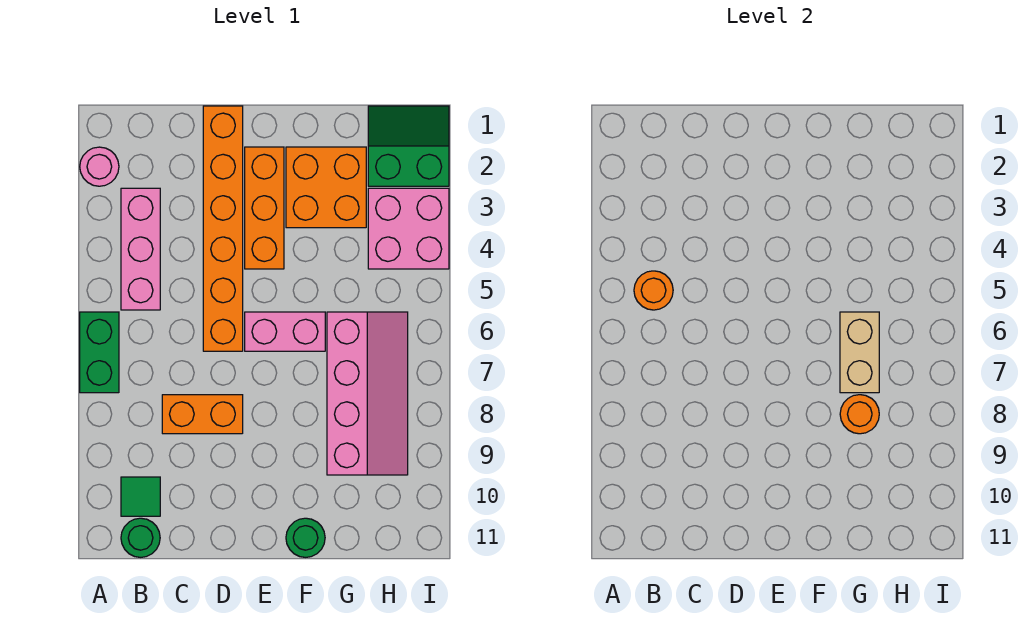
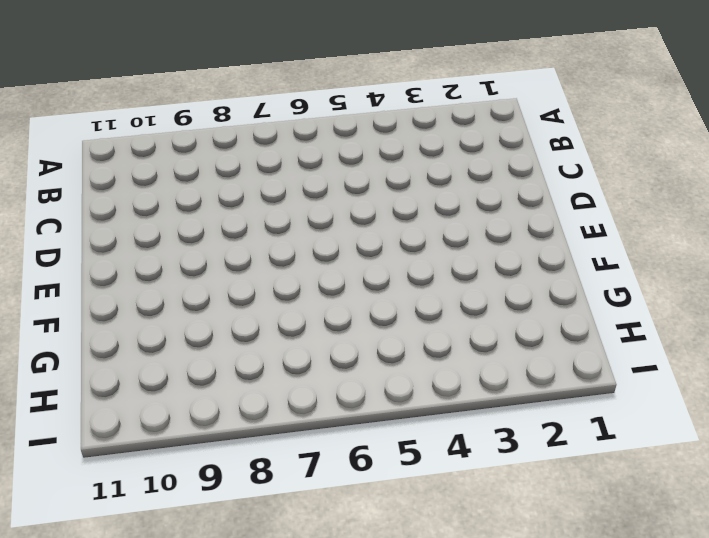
none -> pink 1x1 round brick [80,147,119,186]
none -> green 1x2 brick [80,312,119,393]
none -> pink 1x3 brick [121,188,160,310]

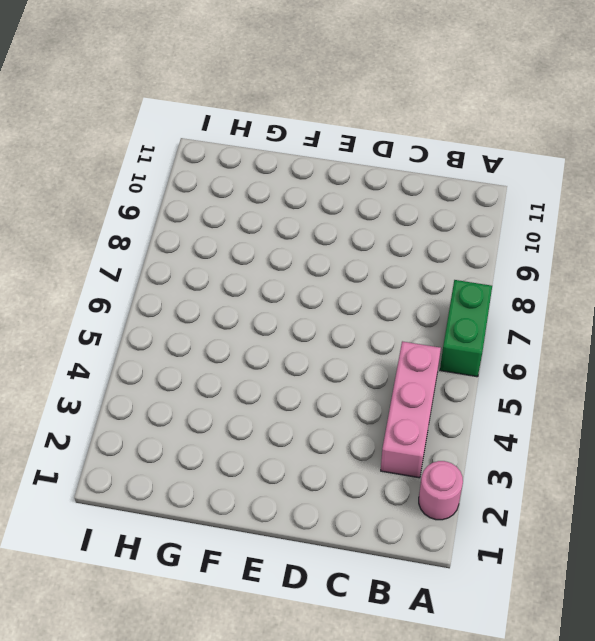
none -> green 1x1 tile [121,477,160,516]
none -> green 1x1 round brick [121,518,160,557]
none -> orange 1x2 brick [162,395,243,434]

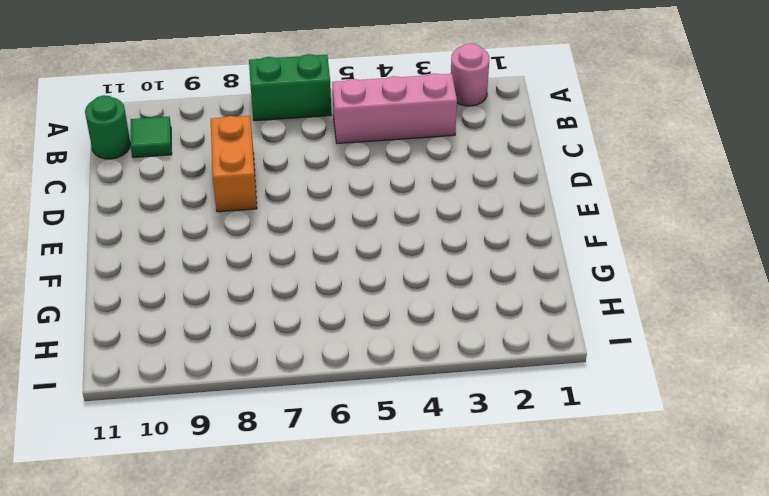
none -> orange 1x6 brick [203,106,243,351]
none -> orange 1x3 brick [245,147,284,269]
none -> pink 1x2 brick [245,312,325,351]

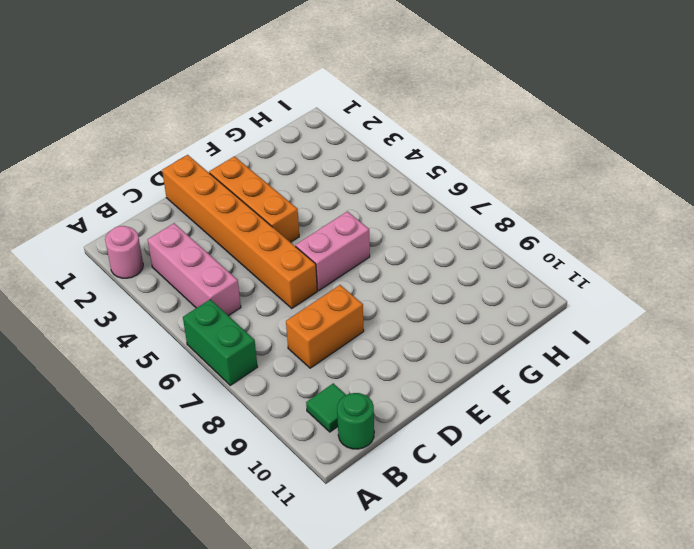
none -> orange 2x2 brick [286,147,366,228]
none -> green 1x1 round brick [286,518,325,557]
none -> pink 2x4 slope [327,312,408,475]

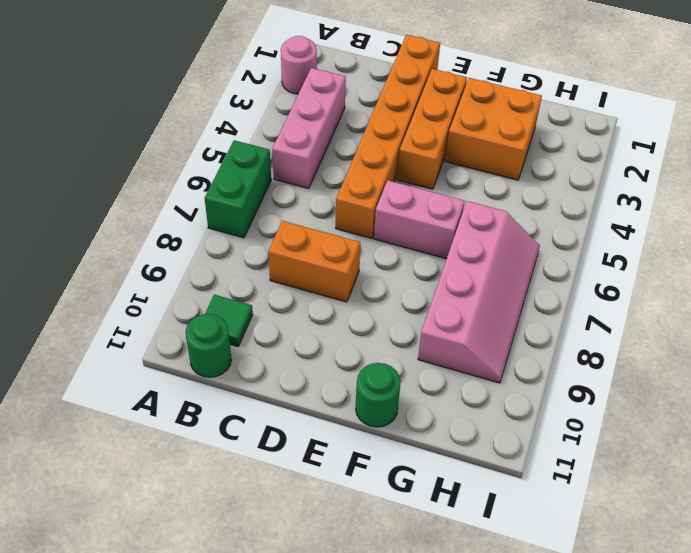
none -> green 2x2 slope [368,106,449,186]
none -> pink 2x2 brick [368,188,449,269]
none -> orange 1x1 round brick [634,271,673,310]

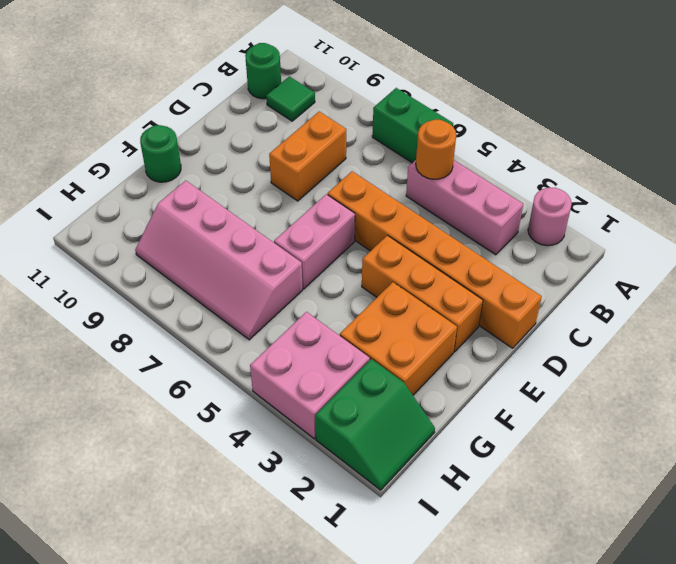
none -> tan 1x2 brick [840,312,879,393]
none -> orange 1x1 round brick [840,395,879,434]

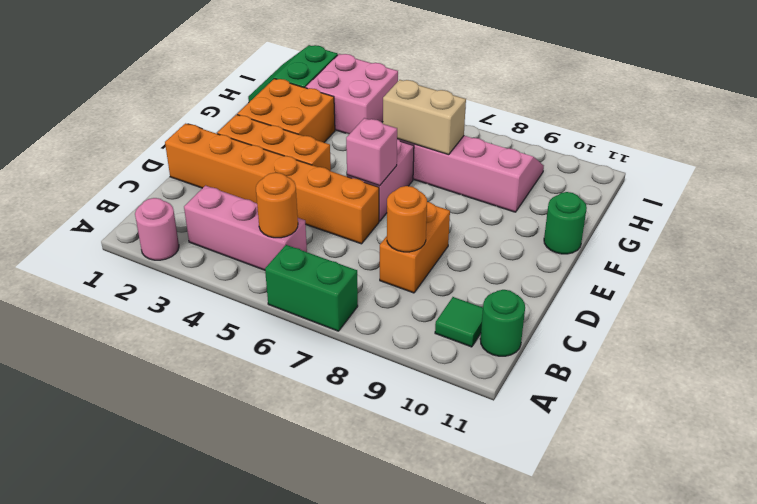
orange 1x1 round brick [387,186,427,252] -> orange 1x1 round brick moved to [840,395,879,434]
pink 1x1 brick [346,118,397,185] -> none

